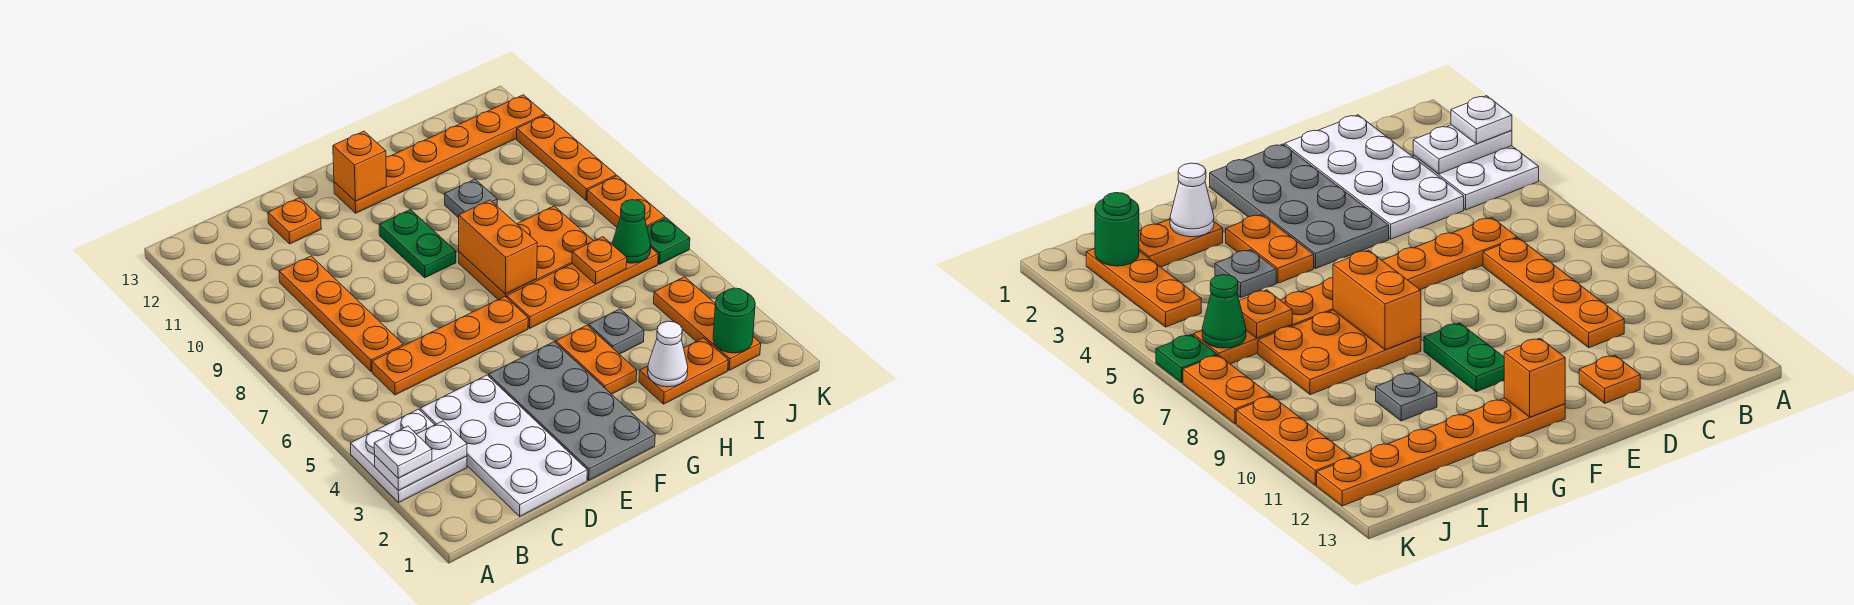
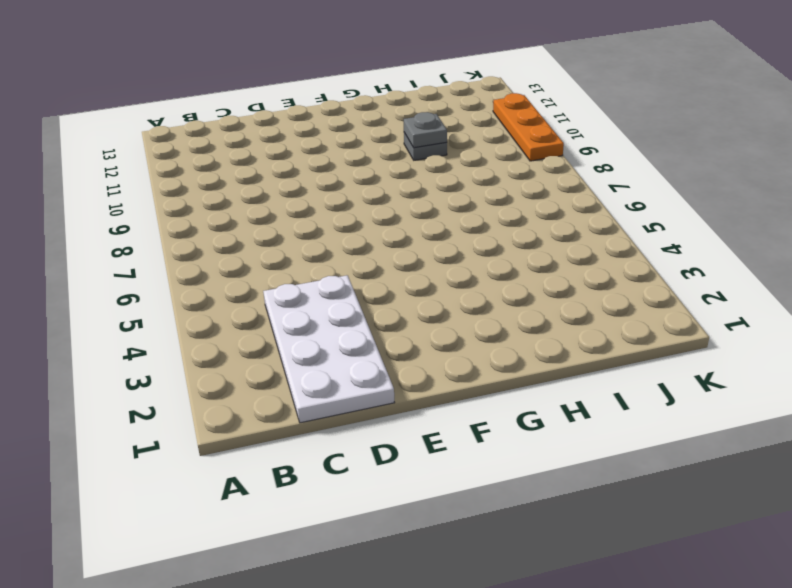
grey 1x1 plate [404,112,447,148] -> grey 1x1 plate moved to [589,309,644,354]
none -> white 2x2 plate [350,409,467,502]
none -> orange 1x4 plate [372,297,528,395]
none -> orange 1x4 plate [279,256,403,372]

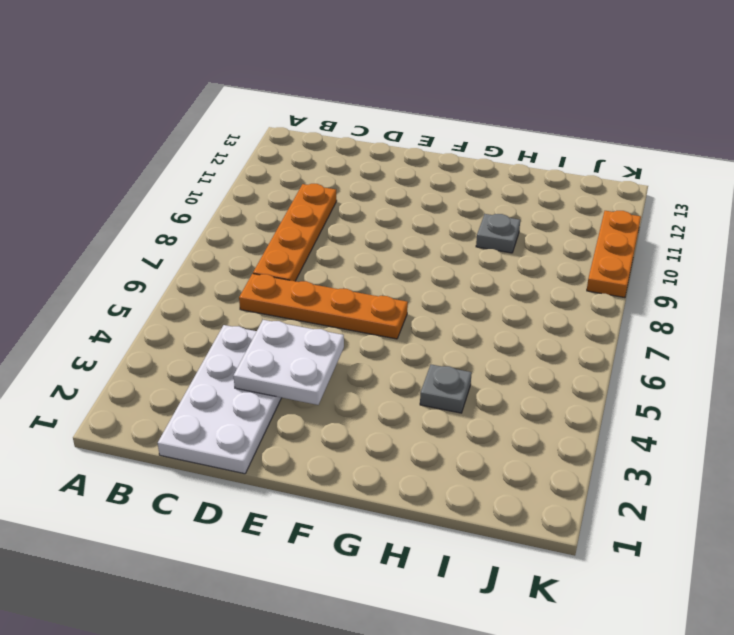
white 2x2 plate [234,320,344,405] -> white 2x2 plate moved to [350,409,467,502]
none -> orange 1x1 plate [268,198,321,244]
none -> grey 2x4 plate [489,342,655,480]
none -> green 1x2 plate [379,210,456,278]

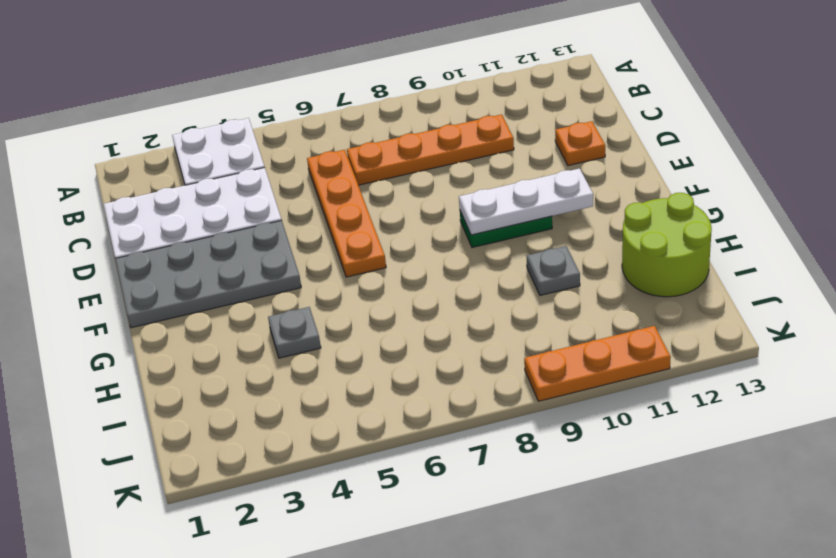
white 1x3 plate [459,168,593,235] -> none
lime 2x2 round brick [622,193,712,297] -> orange 1x6 plate [334,95,545,213]
none -> orange 1x2 plate [556,325,637,394]
none -> orange 1x4 plate [507,248,658,328]
none -> orange 2x3 plate [459,206,593,299]

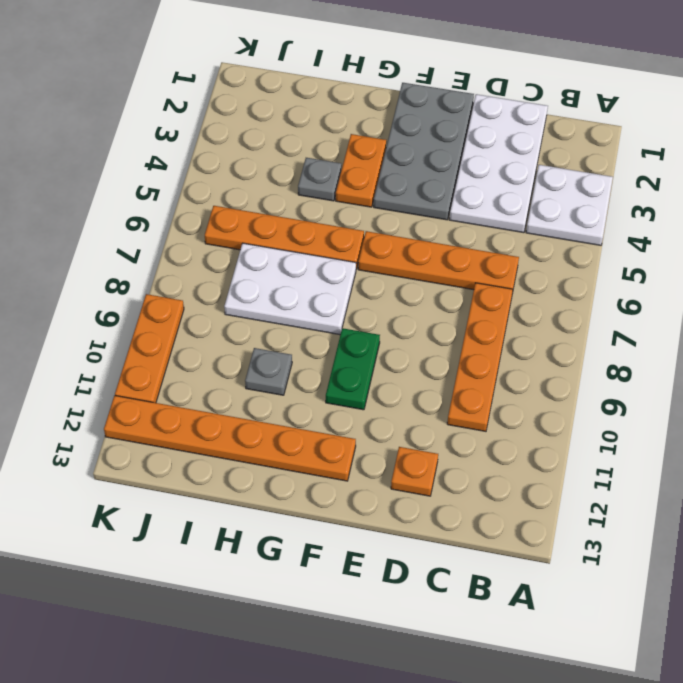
white 2x3 plate [224,243,356,335] -> orange 2x3 plate [459,206,593,299]
none -> orange 1x2 plate [639,338,728,404]
none -> orange 1x3 plate [653,277,761,370]
none -> green 1x1 plate [647,218,690,264]

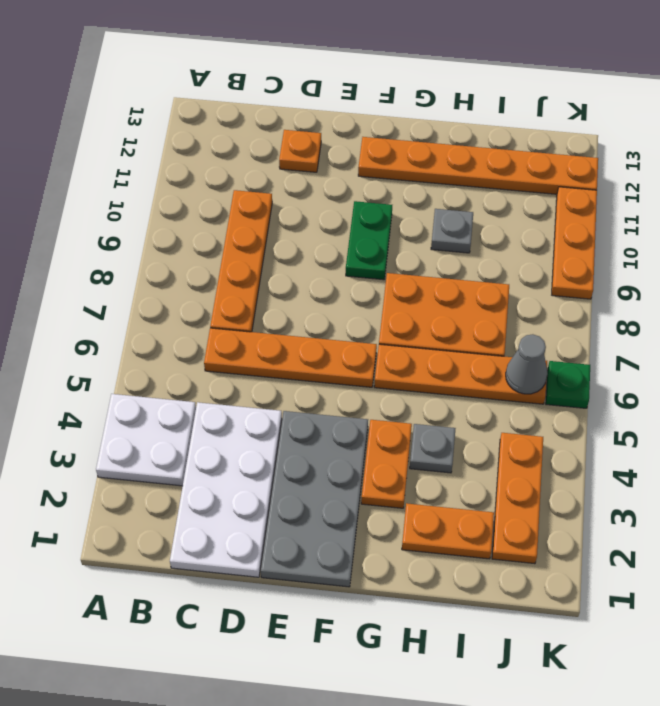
grey 1x1 cone [506,334,548,394] -> green 1x1 cone [612,200,651,263]
none -> orange 1x2 plate [587,176,665,227]
none -> white 1x2 plate [375,421,467,491]
none -> orange 1x1 brick [333,131,386,201]

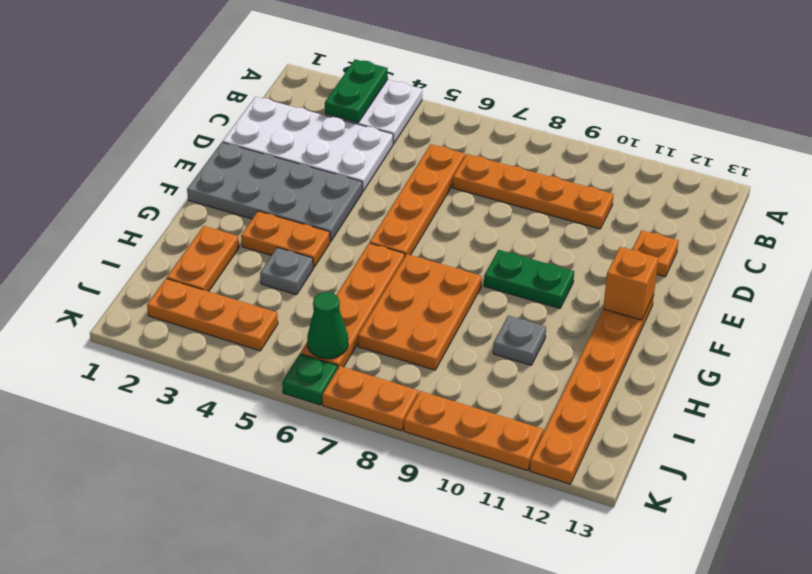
green 1x2 plate [325,59,388,123] -> white 1x2 plate [375,421,467,491]
none -> orange 1x2 brick [459,200,537,294]
none -> white 1x1 cone [648,321,688,387]
none -> orange 1x1 plate [572,237,627,284]

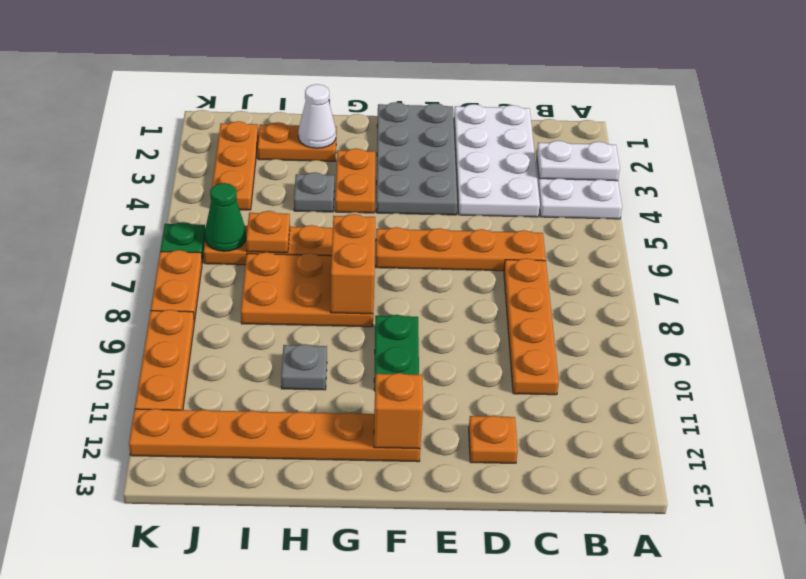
none -> green 1x1 round brick [713,288,755,353]
none -> white 1x1 plate [374,426,432,478]

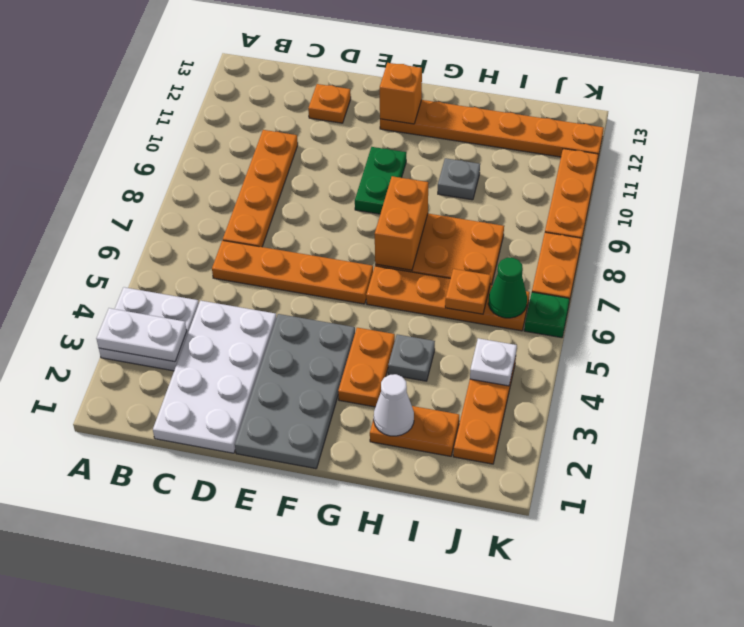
white 1x1 plate [470,338,517,386] -> white 1x1 plate moved to [374,426,432,478]
none -> green 1x1 round brick [713,288,755,353]

